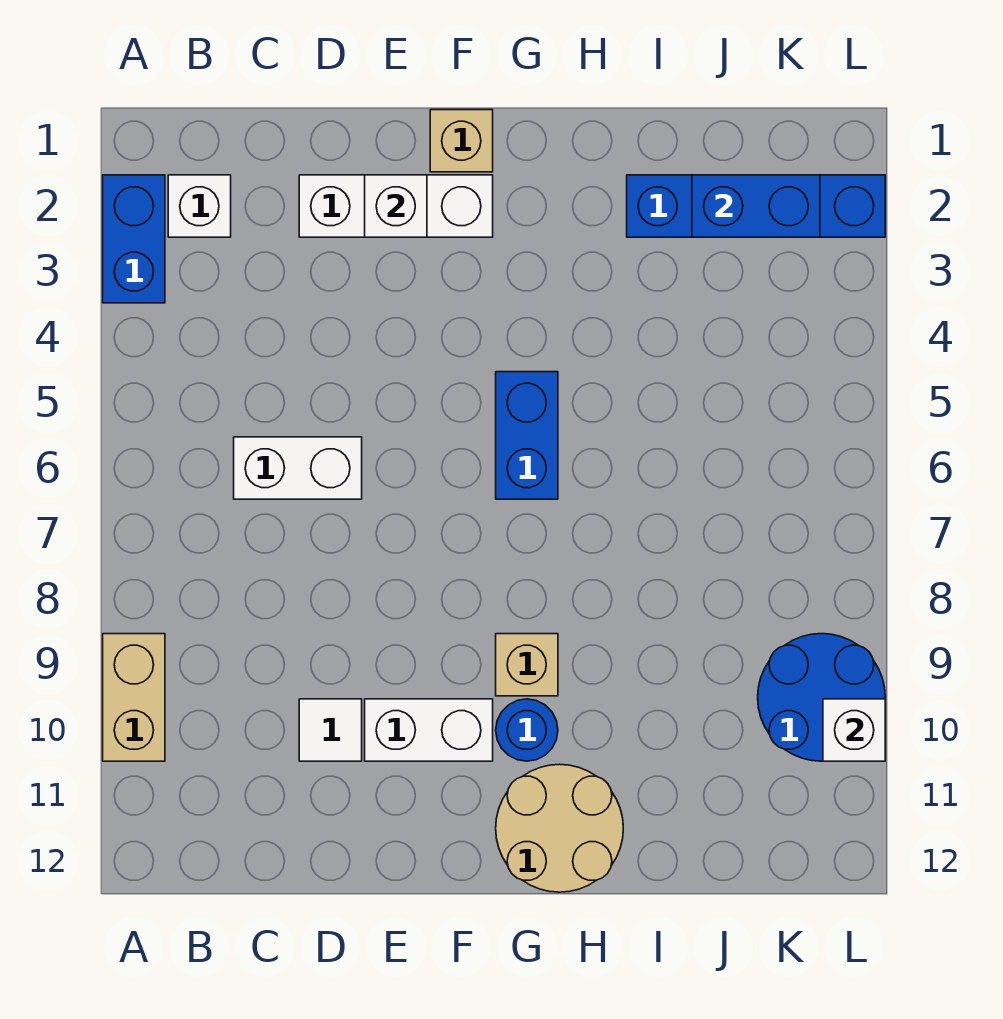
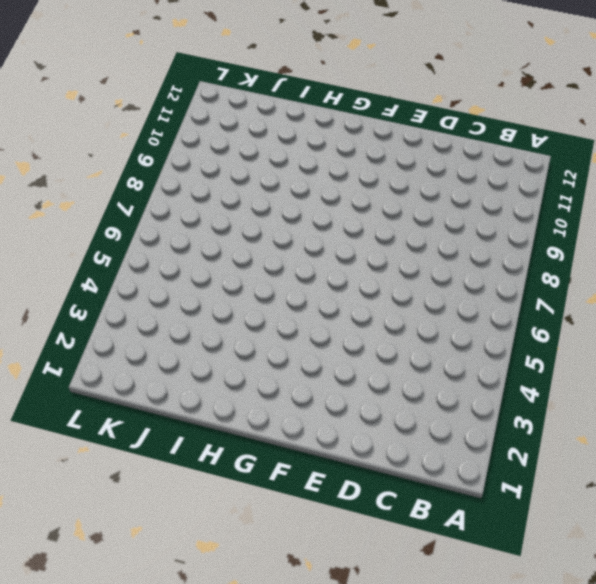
none -> blue 1x2 brick [103,175,165,303]
none -> tan 1x2 brick [103,634,165,761]
none -> white 1x1 brick [168,175,231,237]

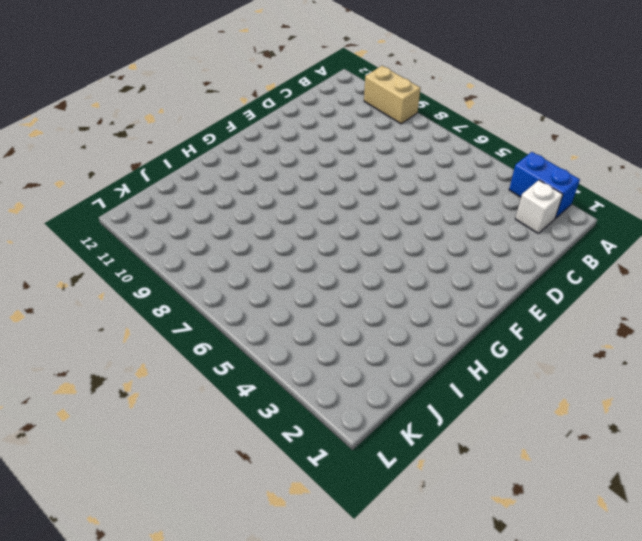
none -> white 1x2 brick [234,437,362,499]
none -> white 1x3 brick [299,175,493,237]
none -> white 1x1 tile [299,699,362,761]

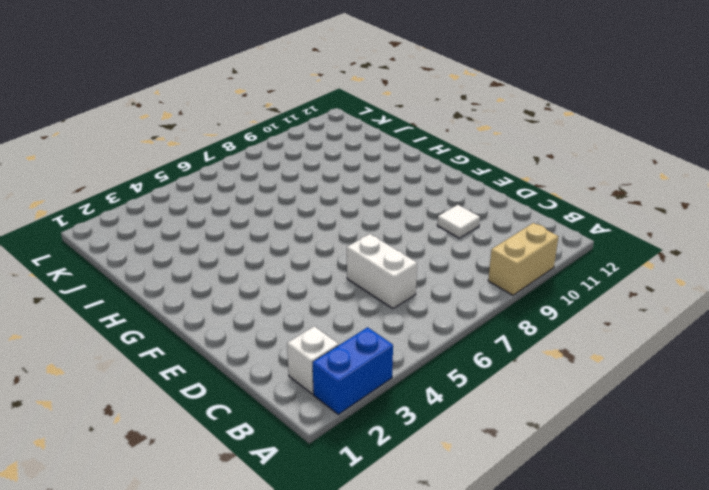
none -> white 1x3 brick [299,175,493,237]
none -> white 1x2 brick [365,699,493,761]
none -> tan 1x1 brick [430,110,493,172]

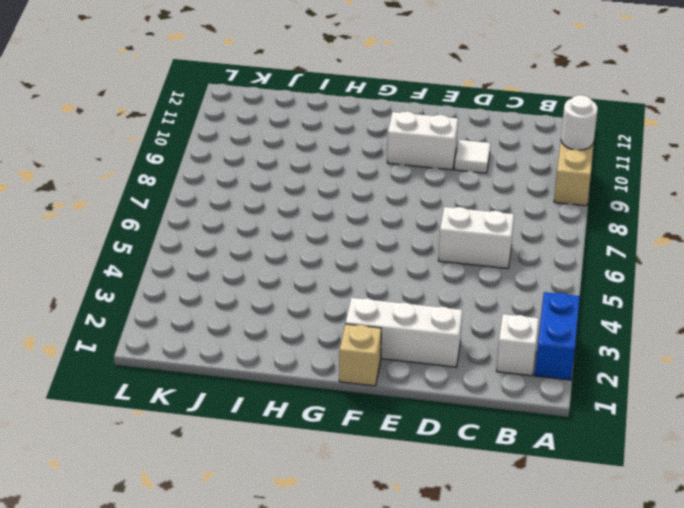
white 1x1 round brick [561,95,598,150] -> none
none -> blue 1x2 brick [496,372,558,499]
none -> tan 1x1 brick [496,634,558,696]
none -> blue 1x1 round brick [496,699,558,761]

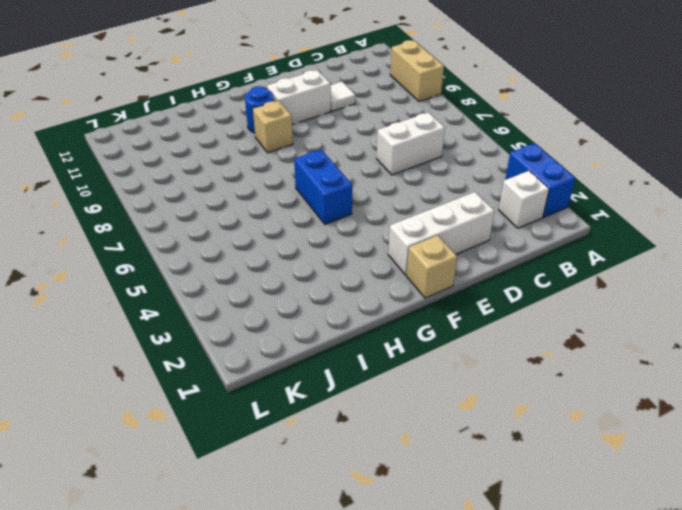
none -> tan 2x2 round brick [496,764,623,892]
none -> blue 1x4 brick [627,175,885,237]
none -> blue 2x2 round brick [758,634,885,761]

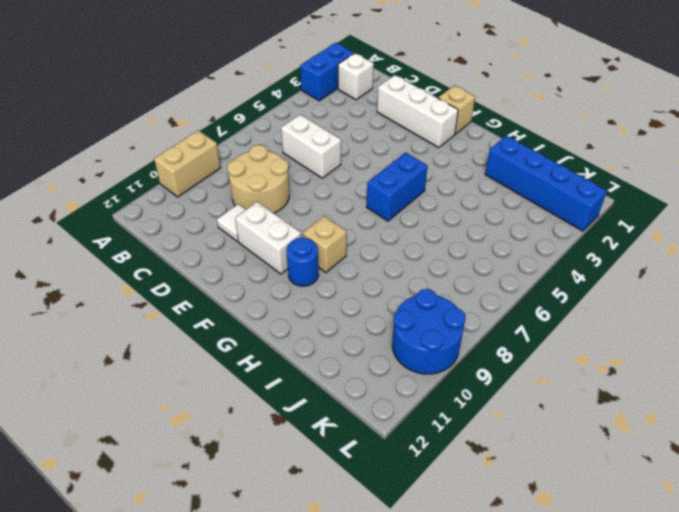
tan 2x2 round brick [227,145,289,213] -> tan 2x2 round brick moved to [496,764,623,892]
none -> white 1x1 brick [365,175,427,237]
none -> blue 1x2 brick [692,175,820,237]
none -> white 1x1 brick [823,699,885,761]

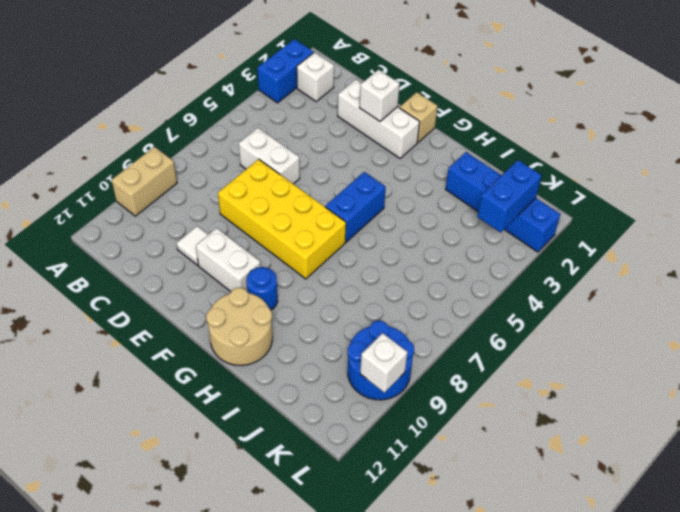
yellow 2x4 brick [218,159,346,279] -> none
blue 1x2 brick [477,160,542,233] -> blue 1x2 brick turned to [692,175,820,237]
none -> tan 1x1 brick [496,634,558,696]

